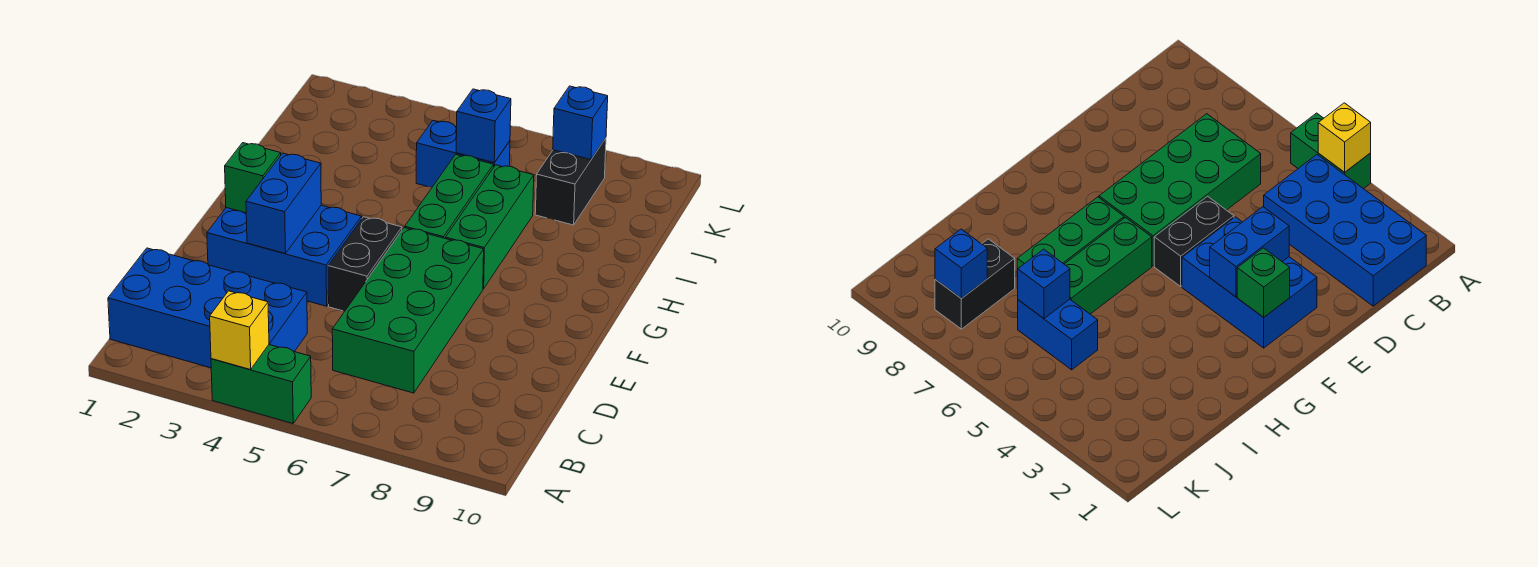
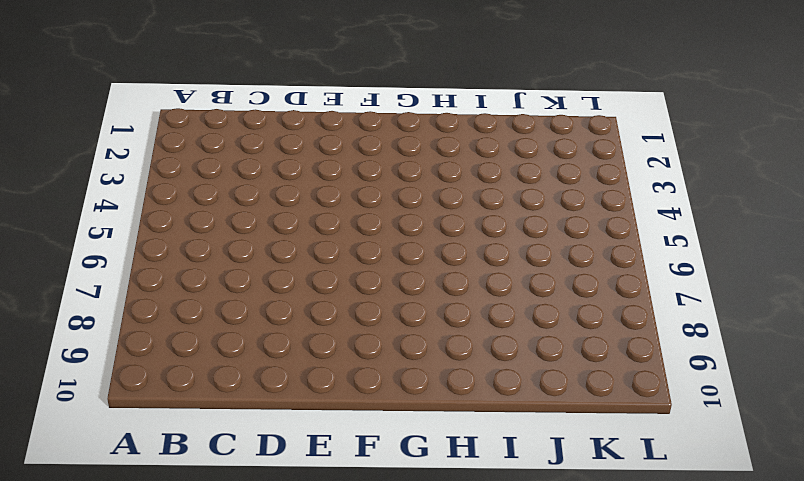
none -> green 1x2 brick [211,345,311,423]
none -> blue 2x4 brick [108,248,307,368]
none -> green 2x4 brick [332,228,484,393]

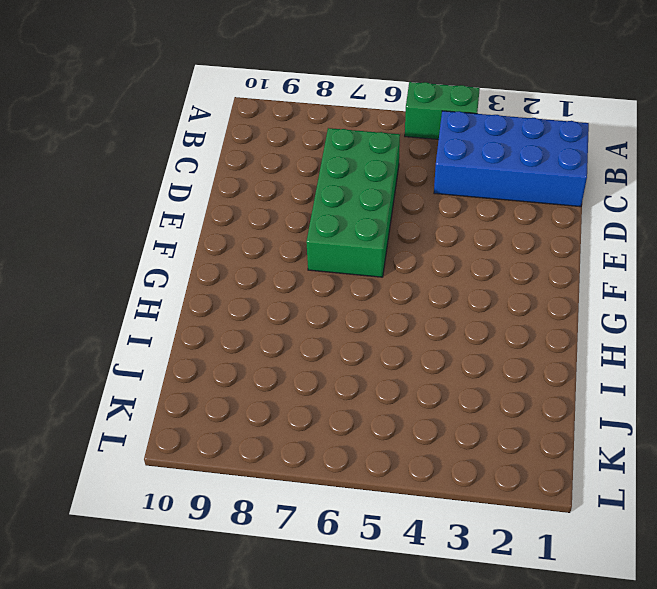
none -> blue 2x3 brick [207,205,362,306]
none -> black 1x2 brick [328,217,402,311]
none -> green 1x3 brick [405,154,494,238]

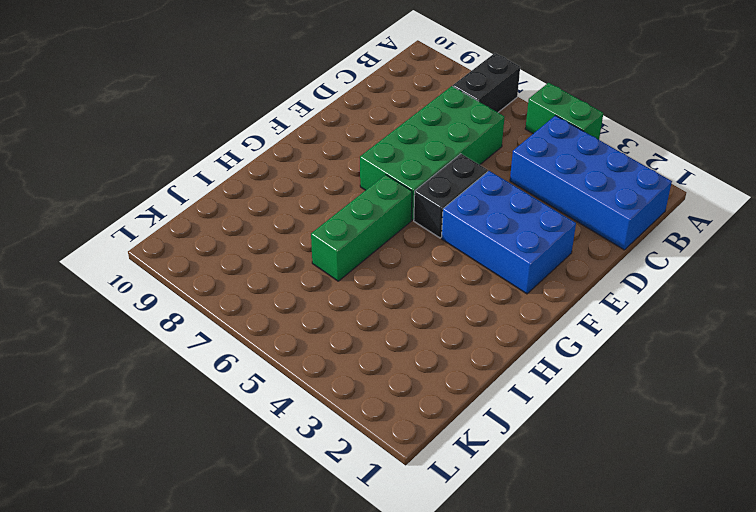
black 1x2 brick [453,53,520,112] -> black 1x2 brick moved to [535,138,606,225]
none -> green 1x3 brick [445,165,534,289]
none -> blue 1x2 brick [416,121,510,187]
none -> yellow 1x1 brick [210,291,269,370]

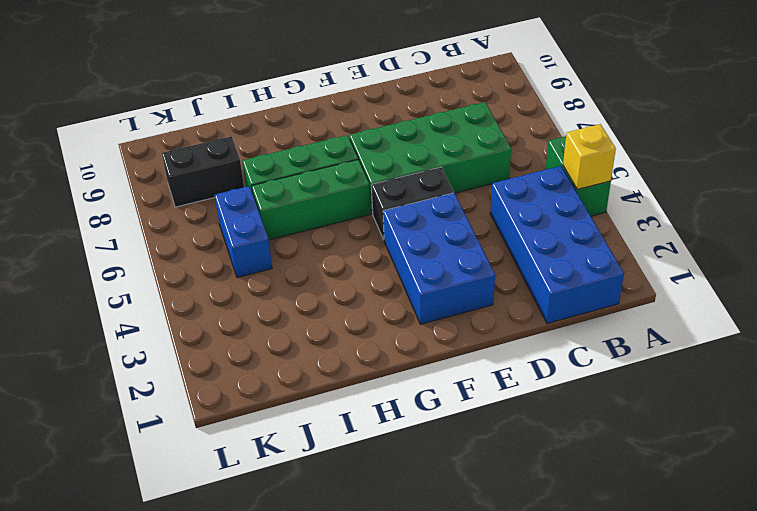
none -> blue 1x2 brick [246,153,321,254]
none -> green 1x1 brick [225,143,281,213]
none -> blue 1x1 brick [456,89,511,163]

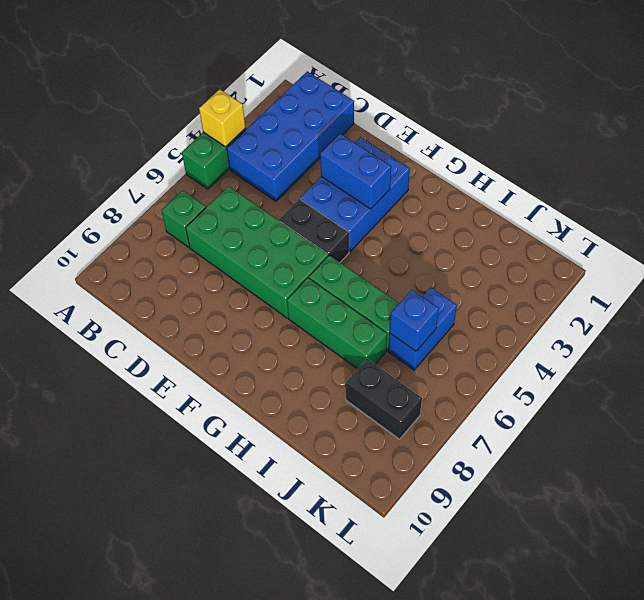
green 1x1 brick [162,190,206,247] -> green 1x1 brick moved to [225,143,281,213]
none -> blue 1x1 brick [553,86,608,160]

